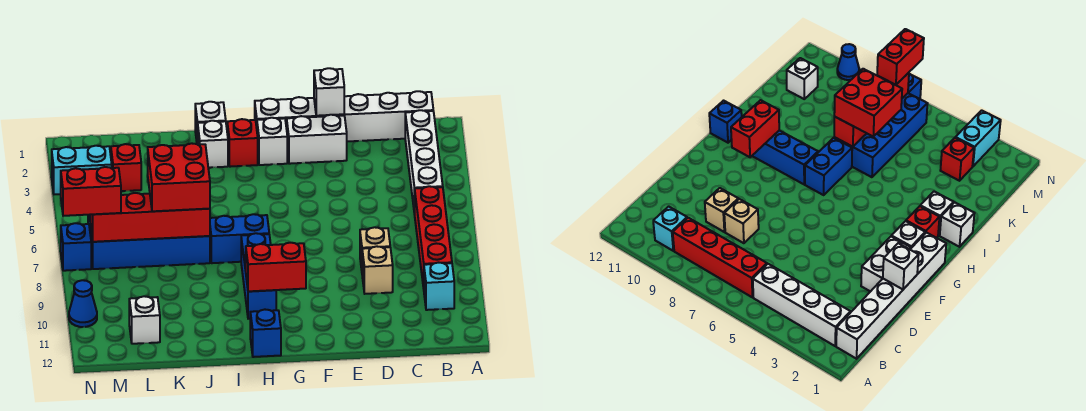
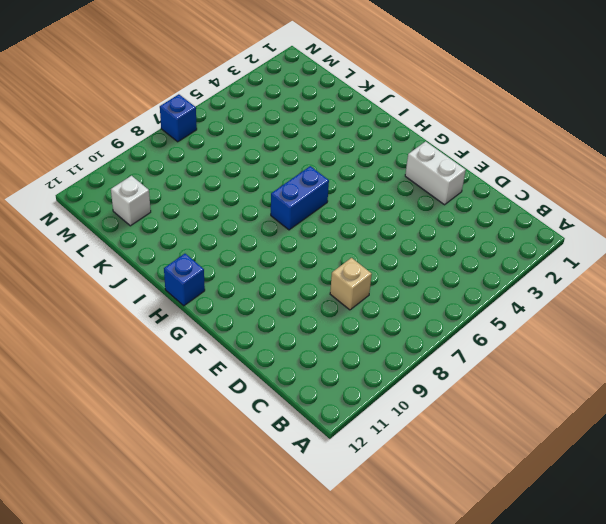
blue 1x2 brick [271,166,329,230] -> blue 1x2 brick turned to [210,214,269,263]
none -> white 1x6 brick [255,91,433,142]
none -> white 1x4 brick [405,110,443,214]
none -> red 1x4 brick [415,186,452,288]

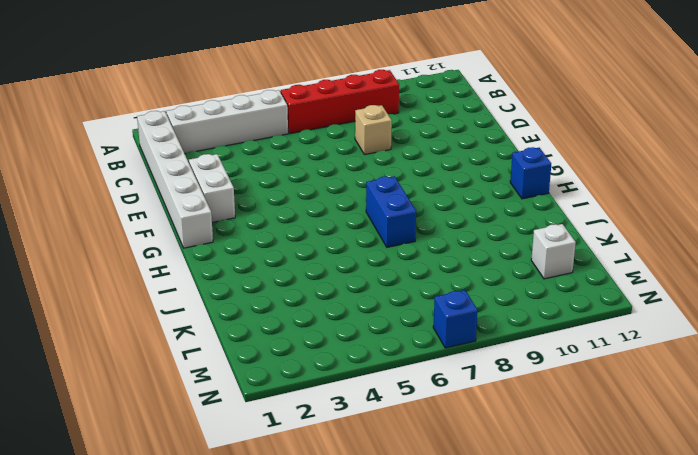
none -> cyan 1x1 brick [424,263,454,310]
none -> tan 1x1 brick [362,246,393,294]
none -> white 1x1 brick [257,118,287,165]

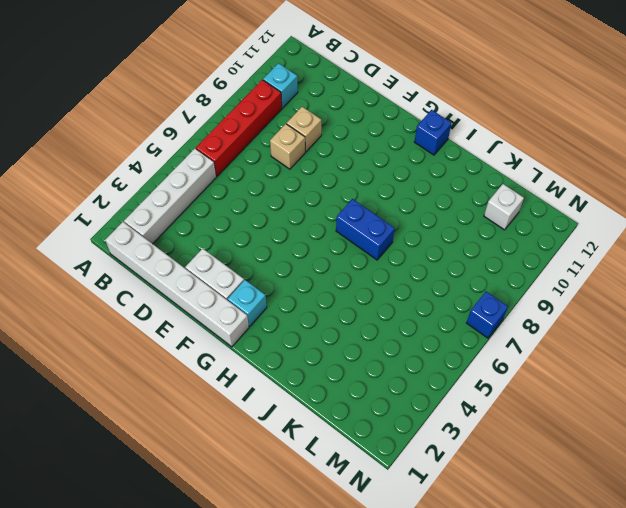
cyan 1x1 brick [228,280,267,326] -> white 1x1 brick [257,118,287,165]
none -> red 1x1 brick [227,119,258,167]
none -> blue 1x3 brick [241,233,276,319]
none -> white 1x1 brick [195,102,226,144]

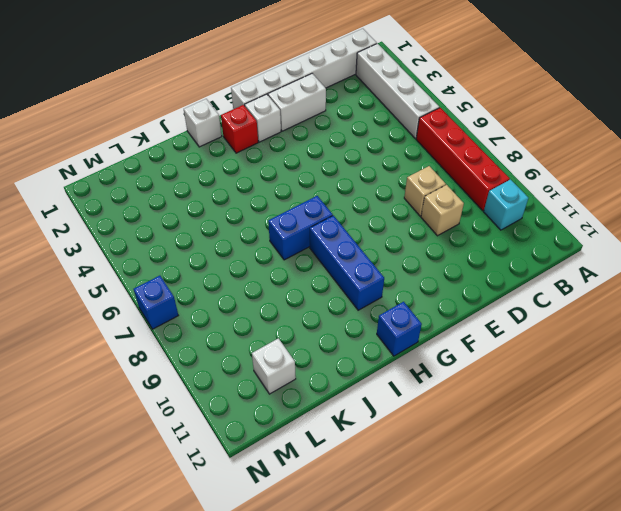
none -> white 1x1 brick [198,121,228,168]
none -> blue 2x4 brick [88,215,210,269]
none -> red 1x1 brick [111,144,141,191]

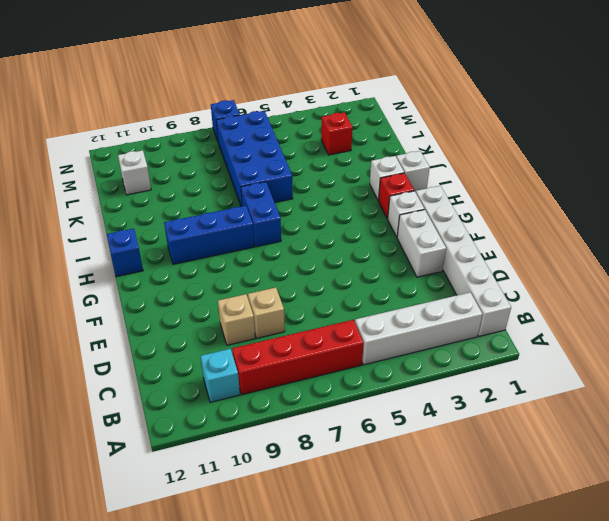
none -> cyan 1x2 brick [52,146,112,194]
none -> blue 1x1 cone [69,280,97,327]
none -> white 1x1 brick [314,68,344,116]

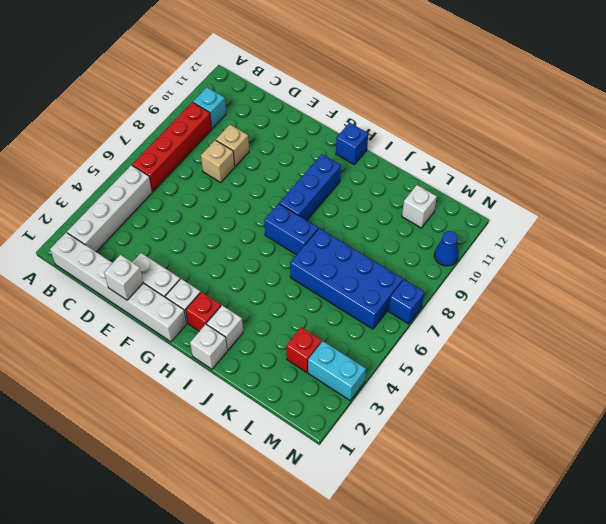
none -> red 1x2 brick [246,243,306,291]
none -> red 1x4 brick [90,193,210,242]
none -> red 2x2 brick [148,143,210,211]

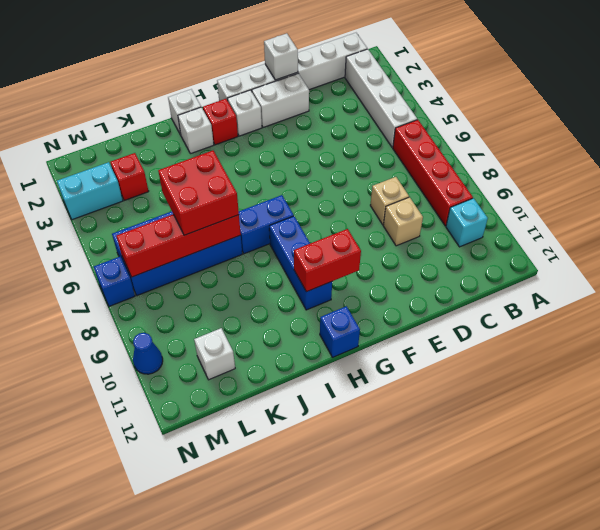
none -> red 1x2 brick [61,167,121,216]

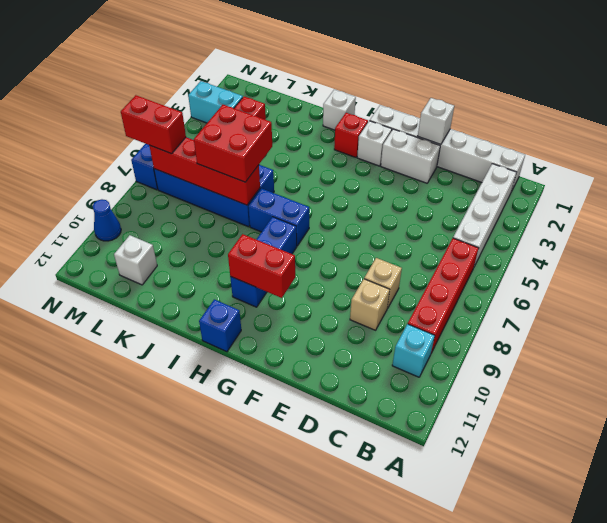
none -> white 1x1 brick [198,121,228,168]

